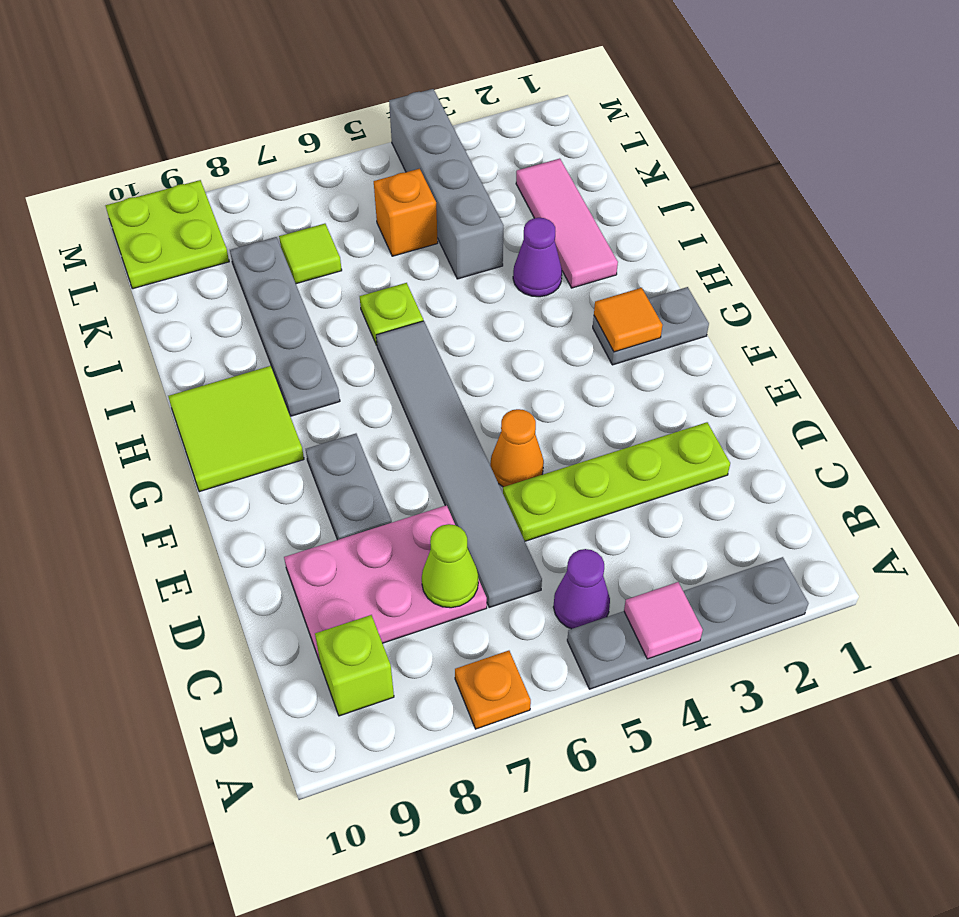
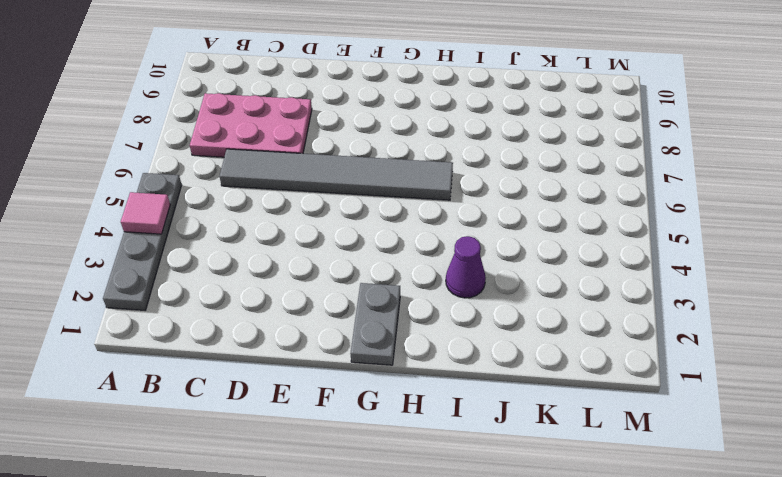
pink 2x3 plate [190,93,312,157] -> pink 2x3 plate turned to [284,505,487,664]
none -> orange 1x1 plate [455,651,531,729]
none -> purple 1x1 cone [553,549,610,629]
none -> lime 1x1 brick [315,615,394,716]

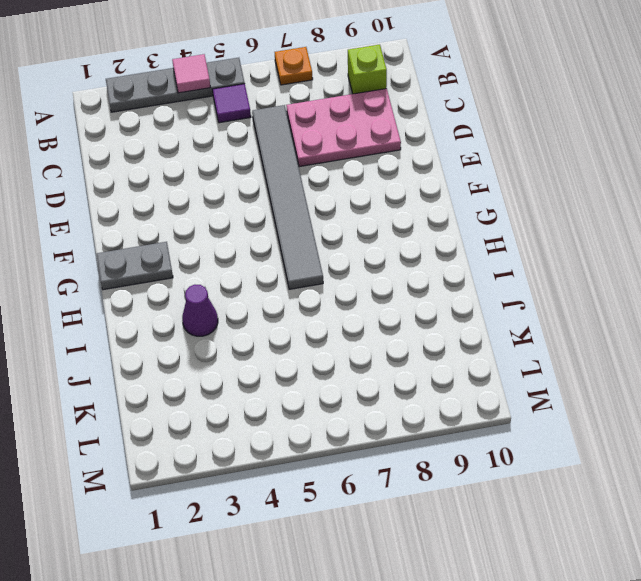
purple 1x1 tile [213,84,251,123] -> purple 1x1 cone [553,549,610,629]
none -> lime 1x4 plate [503,422,730,541]
none -> orange 1x1 cone [490,409,544,487]
none -> grey 1x2 plate [306,434,392,540]

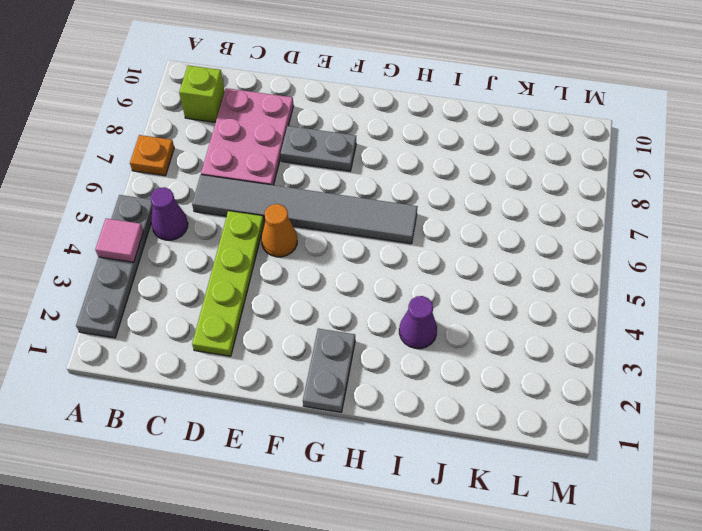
none -> lime 2x2 tile [168,366,304,492]
none -> grey 1x4 plate [230,237,340,416]
none -> pink 1x3 tile [516,159,618,288]

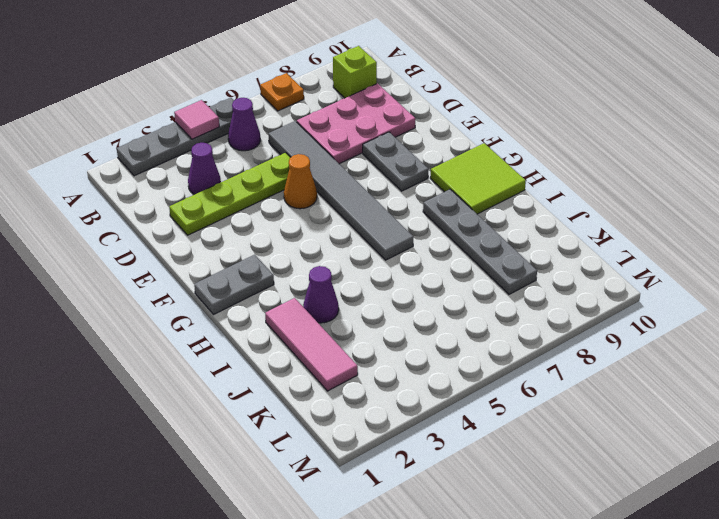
purple 1x1 cone [188,143,221,195] -> none
none -> lime 1x1 plate [360,283,423,345]
none -> grey 1x4 brick [389,89,504,279]
none -> orange 1x1 brick [374,169,438,256]

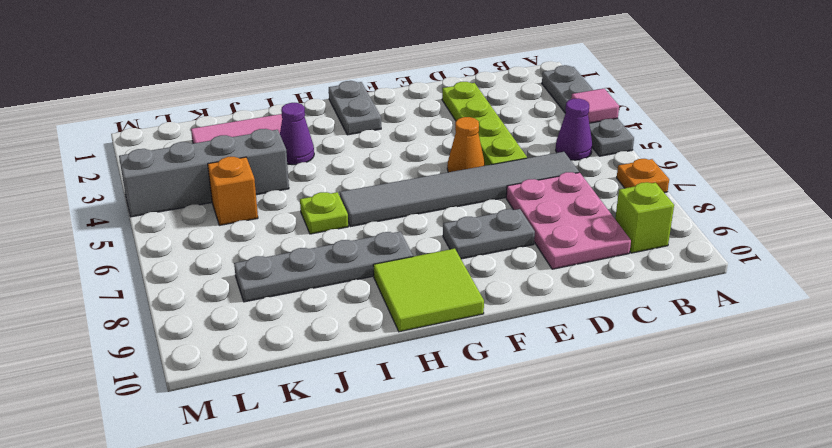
none -> lime 1x1 tile [279,224,342,284]
none -> lime 2x2 plate [106,180,229,289]
none -> lime 1x1 cone [422,524,478,608]

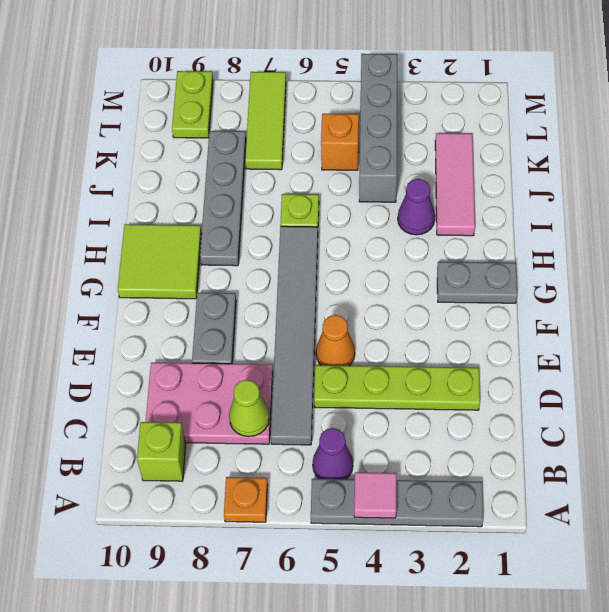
lime 1x3 tile [245,72,286,170] -> lime 1x1 tile [279,224,342,284]
lime 1x2 plate [172,71,213,138] -> lime 2x2 plate [106,180,229,289]
none -> orange 1x1 tile [594,288,663,352]

